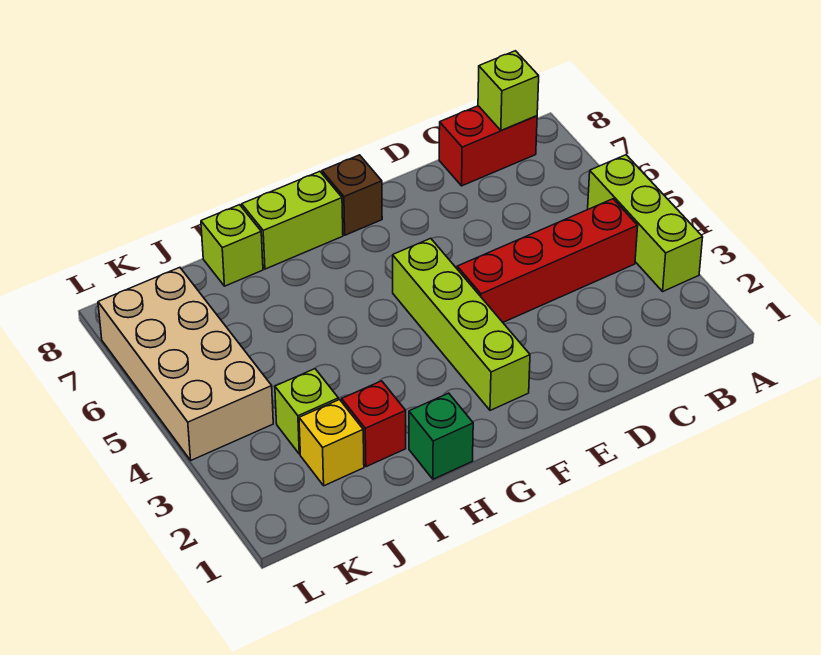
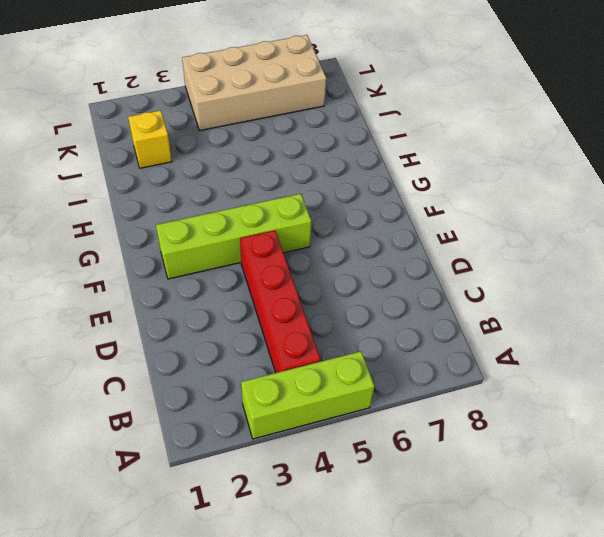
none -> red 1x2 brick [439,106,537,186]
none -> brown 1x1 brick [322,155,382,235]
none -> lime 1x2 brick [242,171,343,269]

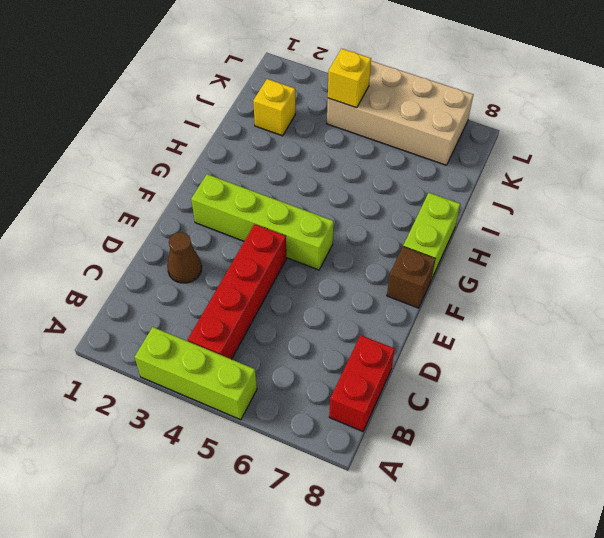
brown 1x1 cone [167,232,202,283] -> none
yellow 1x1 brick [328,49,371,108] -> none
none -> green 1x1 brick [409,393,473,479]
none -> red 1x1 brick [342,381,406,467]
none -> lime 1x1 brick [201,205,263,286]

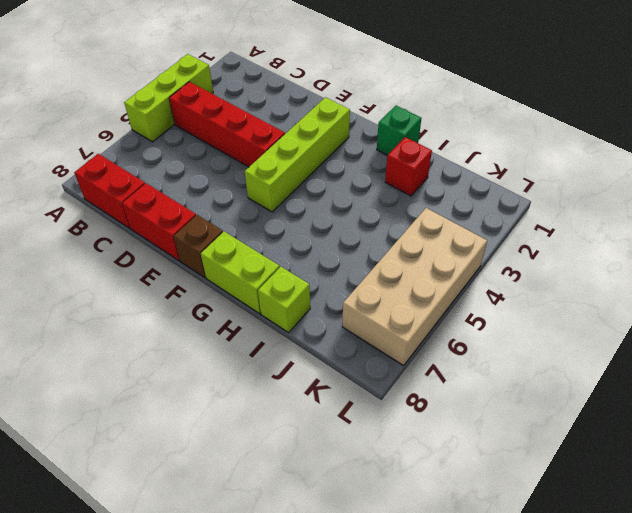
red 1x2 brick [122,183,196,261] -> none
none -> yellow 1x1 brick [299,400,364,486]
none -> lime 1x1 brick [275,369,338,454]
none -> lime 1x1 brick [478,51,539,131]

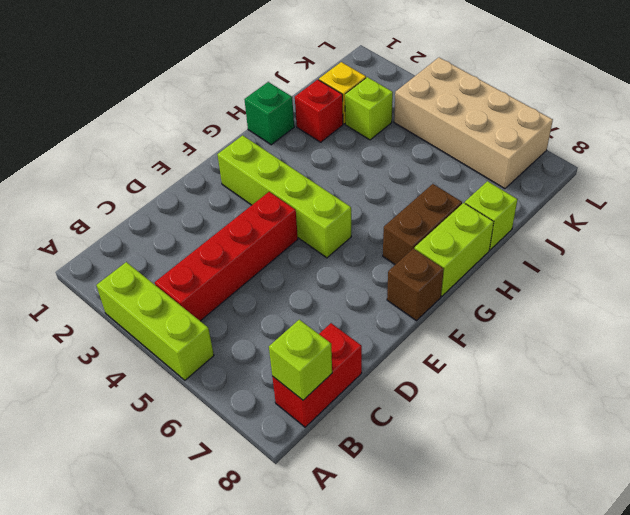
brown 1x2 brick [383,184,462,264] -> none

